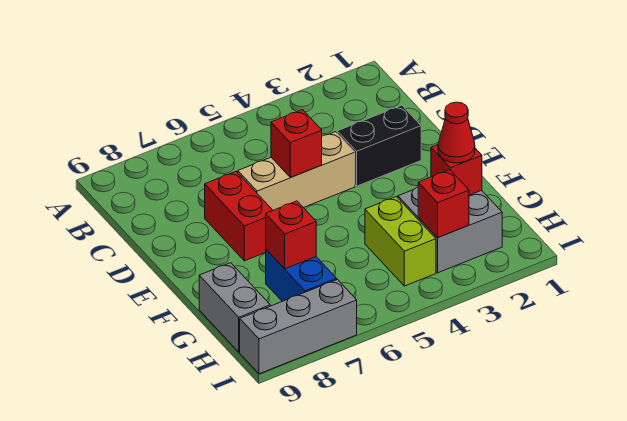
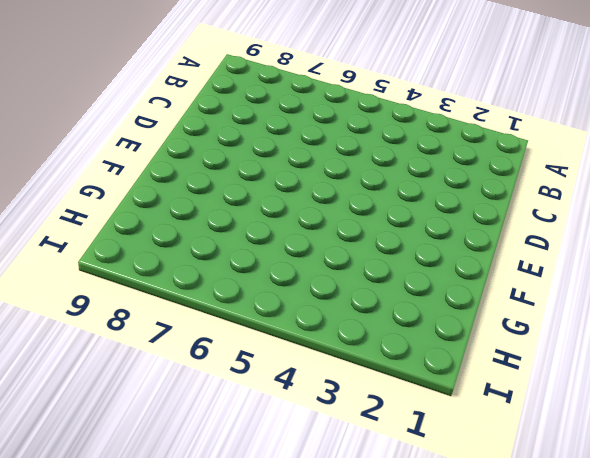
none -> black 1x2 brick [337,105,421,186]
none -> tan 1x3 brick [238,132,355,210]
none -> red 1x2 brick [205,171,273,261]

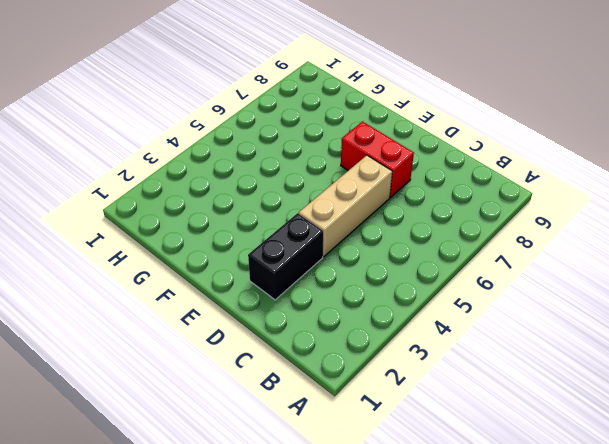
none -> grey 2x2 brick [398,187,502,273]
none -> lime 1x2 brick [365,197,436,286]
none -> blue 1x2 brick [266,249,337,301]

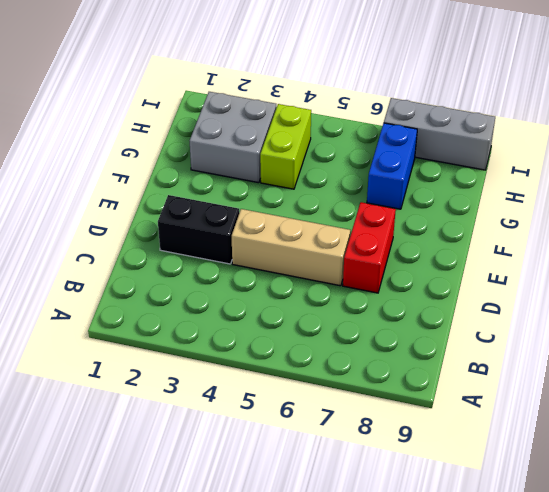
none -> grey 1x2 brick [199,263,270,352]
none -> red 1x1 brick [271,110,322,177]
none -> red 1x1 brick [431,145,482,195]

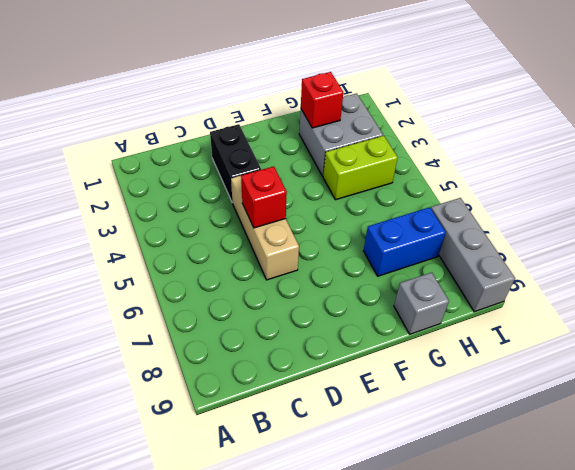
grey 1x1 brick [394,272,449,334] -> grey 1x2 brick [199,263,270,352]
none -> red 1x2 brick [205,171,273,261]
none -> red 1x1 brick [266,201,316,269]
none -> red 1x1 brick [418,170,469,238]

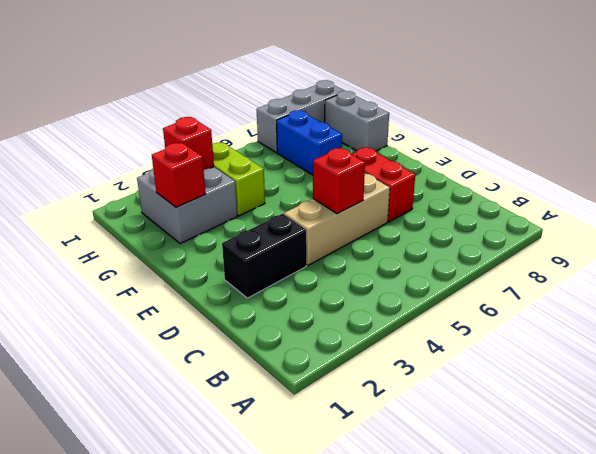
none -> red 1x1 brick [266,201,316,269]
none -> red 1x1 cone [438,102,475,163]

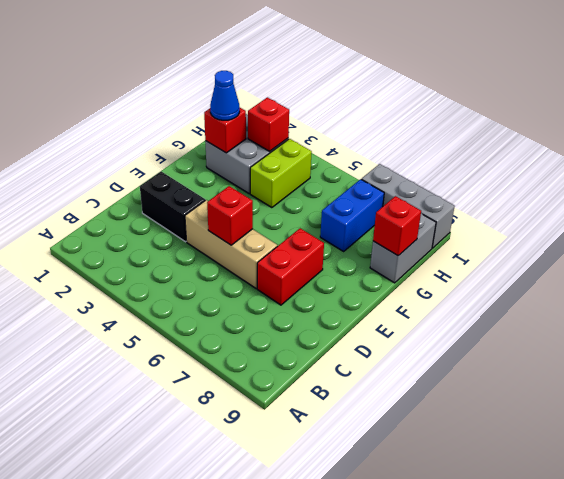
blue 1x1 cone [210,71,240,120] -> red 1x1 cone [438,102,475,163]
red 1x1 brick [373,196,421,256] -> red 1x1 brick moved to [266,201,316,269]

